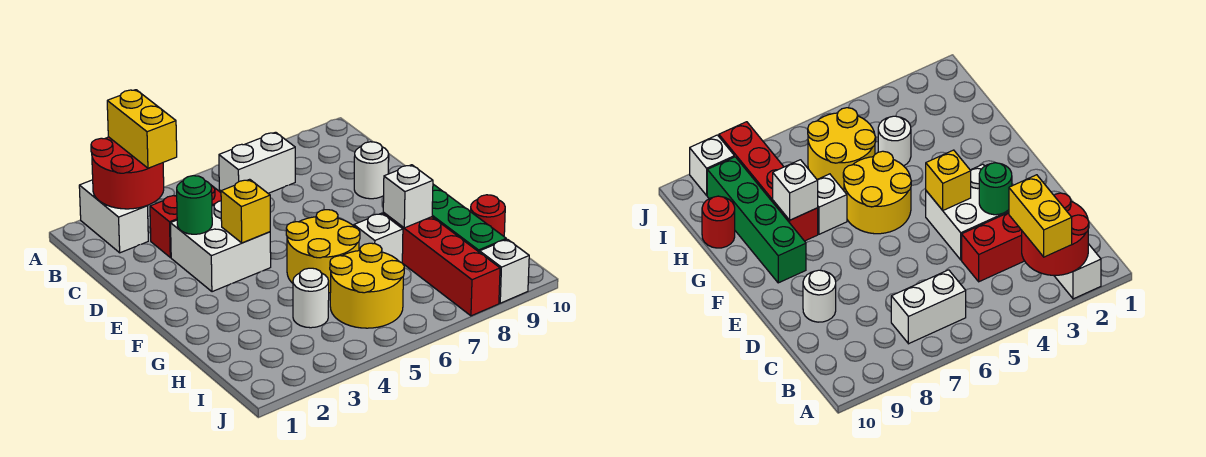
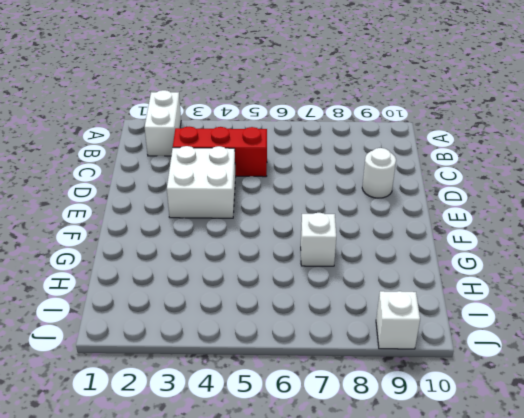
red 1x3 brick [173,127,267,177] -> red 1x2 brick [150,185,221,257]
none -> white 1x2 brick [219,132,295,193]
none -> yellow 2x2 round brick [286,210,360,293]
none -> green 1x4 brick [432,184,506,252]

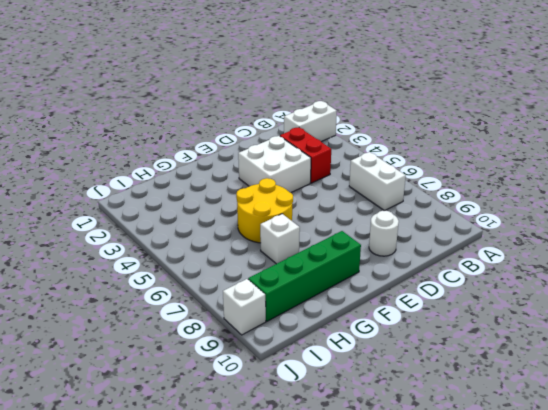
none -> red 1x4 brick [383,213,500,316]
none -> white 1x1 round brick [293,268,329,328]
none -> yellow 2x2 round brick [330,243,404,328]

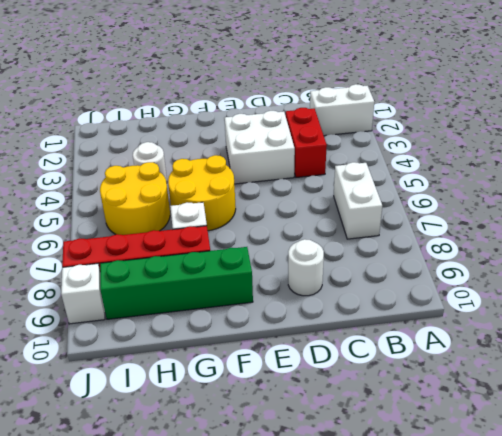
none -> red 1x1 round brick [470,195,505,236]
none -> red 2x2 round brick [91,137,164,209]
none -> green 1x1 round brick [177,176,212,234]

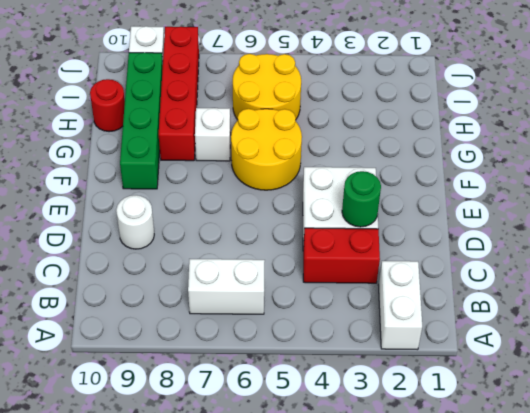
none -> white 1x1 round brick [293,268,329,328]
none -> red 2x2 round brick [91,137,164,209]
none -> yellow 1x1 brick [221,179,270,243]

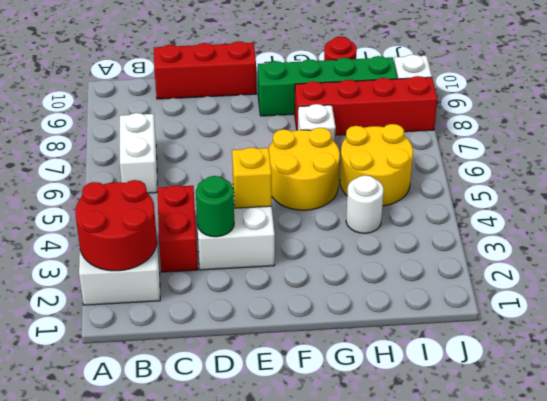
red 1x3 brick [154,41,256,99] -> none
none -> white 1x1 round brick [354,142,389,199]
none -> white 1x1 brick [383,165,433,228]
none -> yellow 1x2 brick [107,90,177,168]

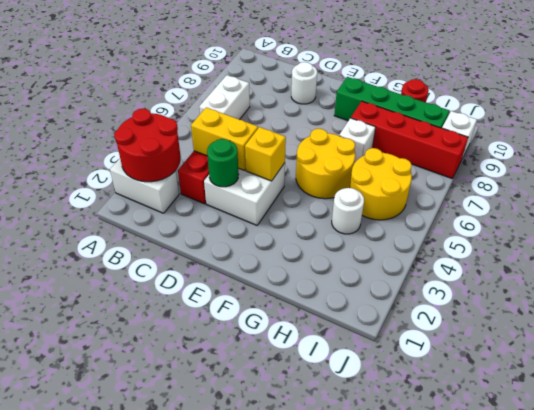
yellow 1x2 brick [191,107,258,170] -> yellow 1x2 brick moved to [107,90,177,168]
none -> white 1x1 brick [383,165,433,228]

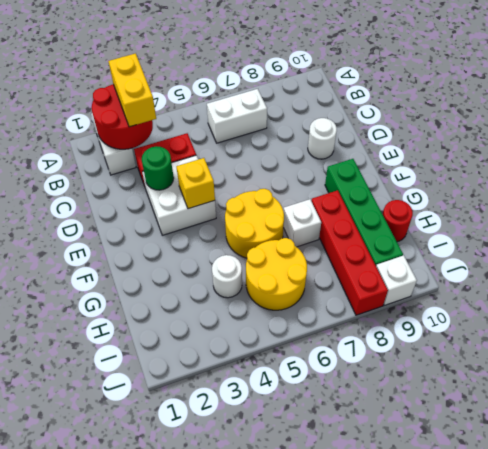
none -> white 1x1 brick [383,165,433,228]

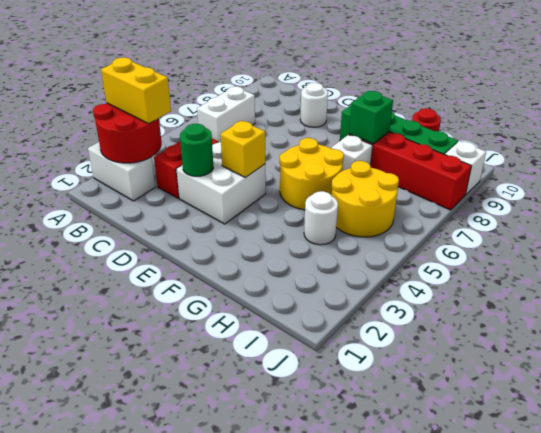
green 1x1 brick [349,91,393,144] -> white 1x1 brick [383,165,433,228]

